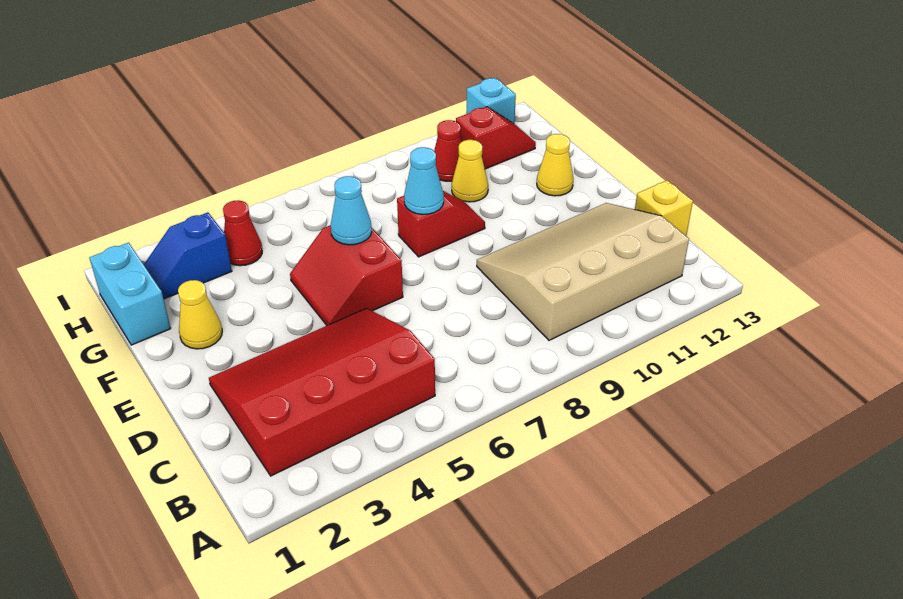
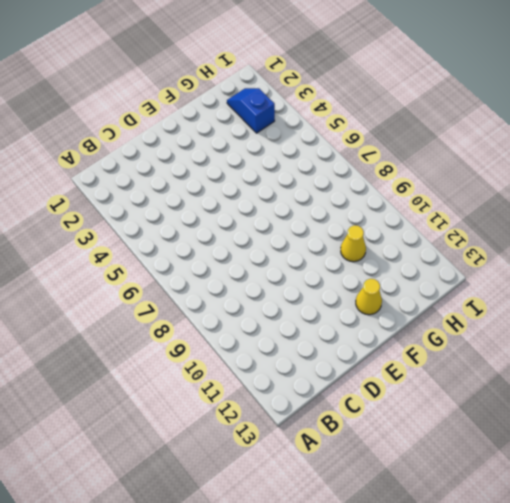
none -> red 3x4 slope [209,308,435,476]
none -> tan 3x4 slope [477,203,689,340]
none -> yellow 1x1 brick [635,180,693,236]

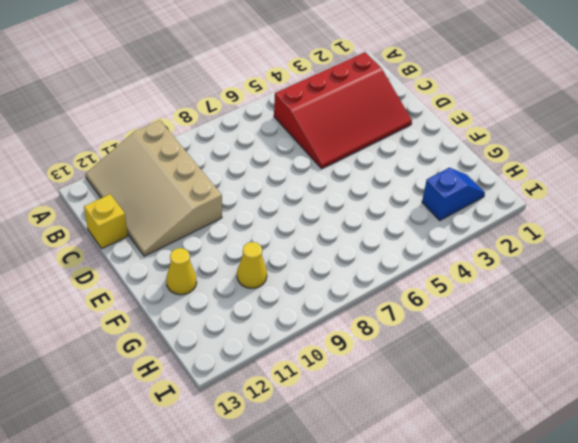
tan 3x4 slope [85,120,222,256] -> tan 3x4 slope turned to [477,203,689,340]
none -> red 2x2 slope [290,225,403,325]
none -> yellow 1x1 cone [178,280,222,349]
none -> red 1x2 slope [397,191,485,257]

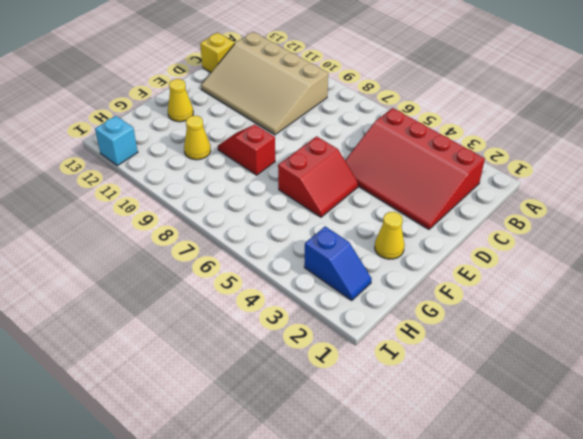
none -> cyan 1x2 brick [89,243,171,345]
none -> red 1x1 cone [223,200,262,266]
none -> red 1x1 cone [434,120,461,181]

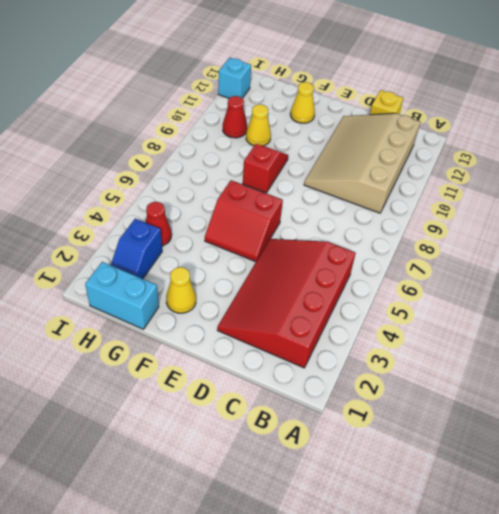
none -> red 1x2 slope [456,107,536,169]
none -> cyan 1x1 cone [331,176,372,245]
none -> cyan 1x1 cone [404,147,444,215]

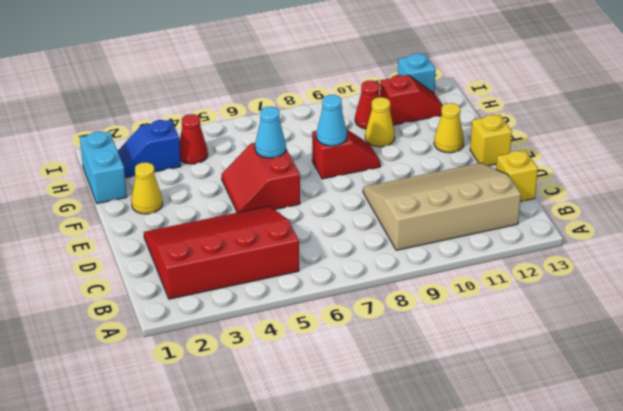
yellow 1x1 brick [470,115,512,166] -> none

